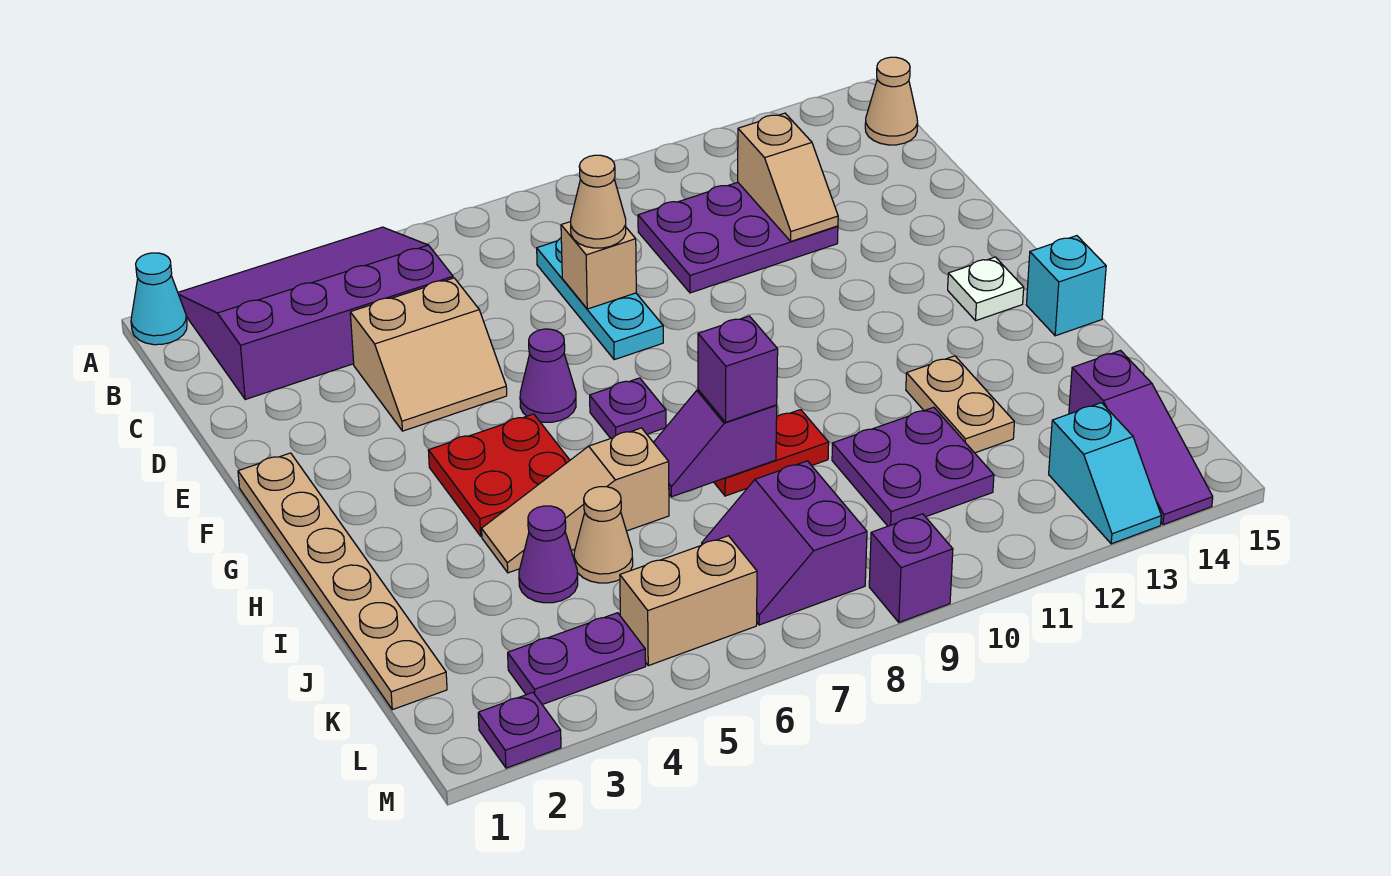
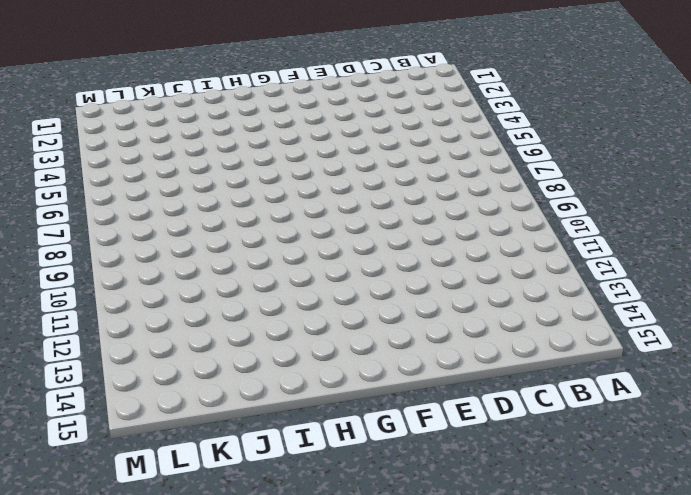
none -> cyan 1x1 cone [131,253,187,345]
none -> purple 3x4 slope [178,227,453,400]
none -> tan 1x1 cone [865,57,918,145]
none -> cyan 1x3 plate [537,238,663,360]

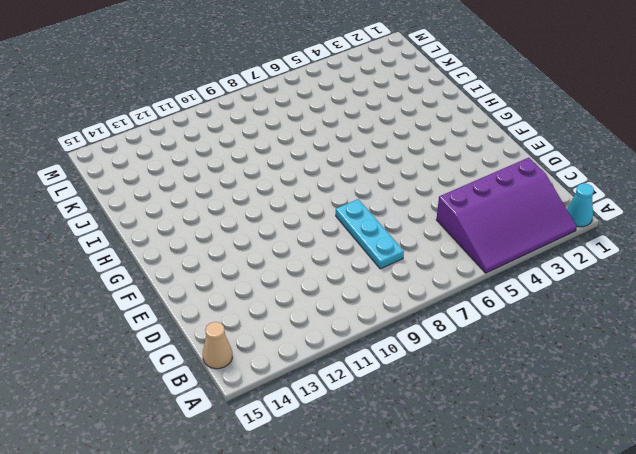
none -> purple 2x3 plate [638,182,838,293]
none -> tan 2x2 slope [350,278,507,431]
none -> tan 1x6 plate [238,453,447,710]
none -> purple 1x1 cone [520,329,576,422]

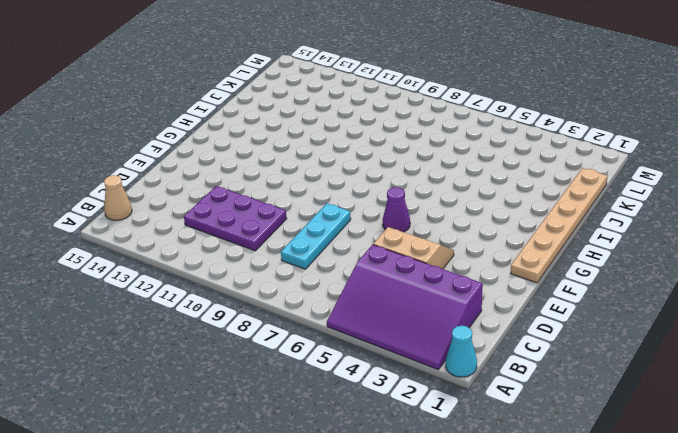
none -> red 2x2 plate [428,414,570,536]
none -> purple 1x1 plate [590,378,666,438]
none -> white 1x1 plate [948,257,1024,320]
none -> cyan 1x1 brick [1026,236,1106,336]

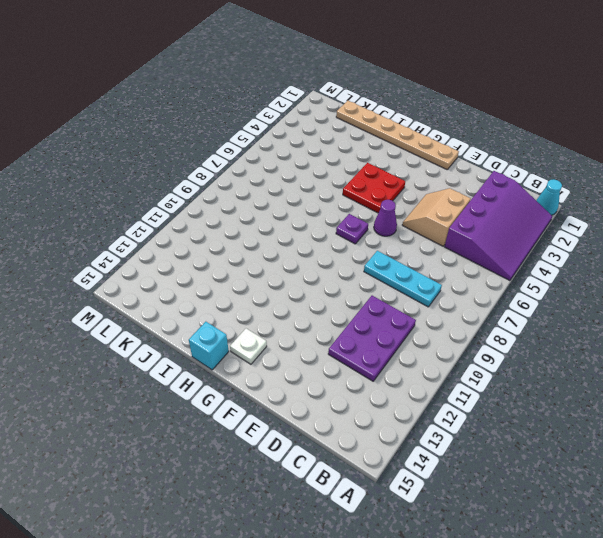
none -> tan 1x1 cone [865,57,918,145]
none -> tan 1x3 slope [482,428,669,573]
none -> red 1x2 plate [714,410,829,496]
none -> tan 1x2 plate [906,356,1014,453]

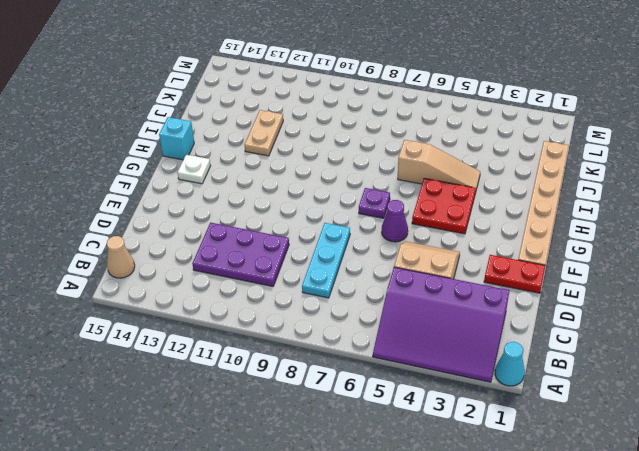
red 1x2 plate [484,255,545,293] -> red 1x2 plate moved to [714,410,829,496]
none -> purple 1x1 cone [519,506,578,603]
none -> tan 1x1 cone [574,487,633,583]
none -> purple 2x2 plate [832,407,994,526]
none -> purple 2x2 slope [702,461,867,625]

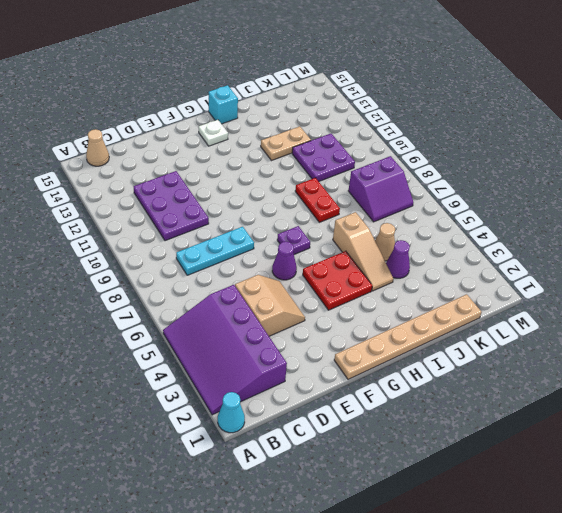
none -> purple 1x3 slope [1069,351,1213,525]
none -> purple 1x2 plate [508,613,646,705]
none -> tan 1x2 brick [620,536,757,666]
none -> cyan 1x2 slope [1049,403,1161,544]

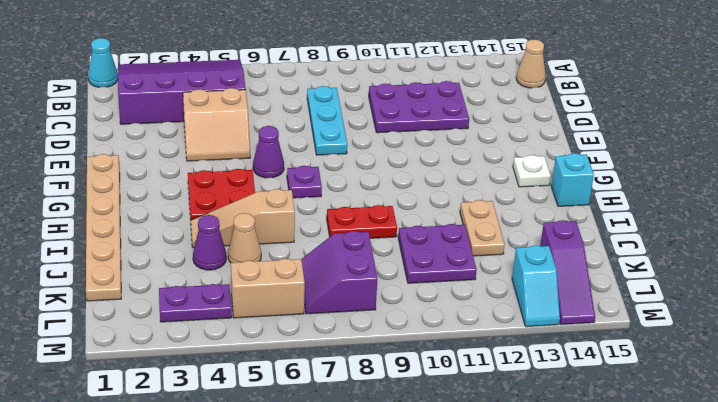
none -> purple 1x1 plate [478,692,561,768]
none -> purple 1x1 brick [869,514,953,622]
none -> tan 1x2 slope [738,113,838,241]
none -> tan 1x1 brick [561,222,636,309]

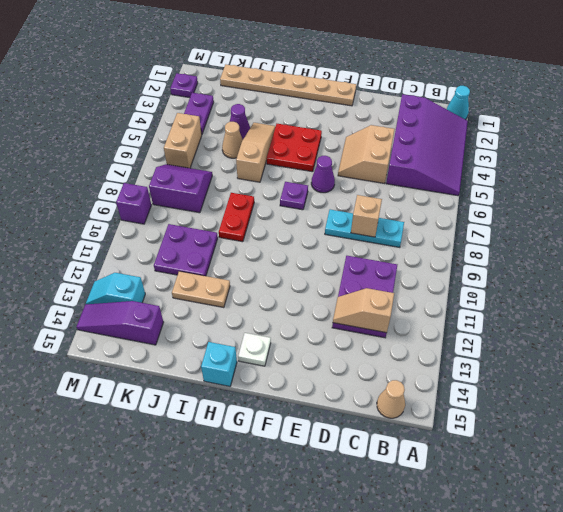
none -> purple 1x2 slope [653,390,777,497]
none -> tan 1x1 cone [571,155,626,248]
none -> purple 1x1 brick [698,316,778,422]

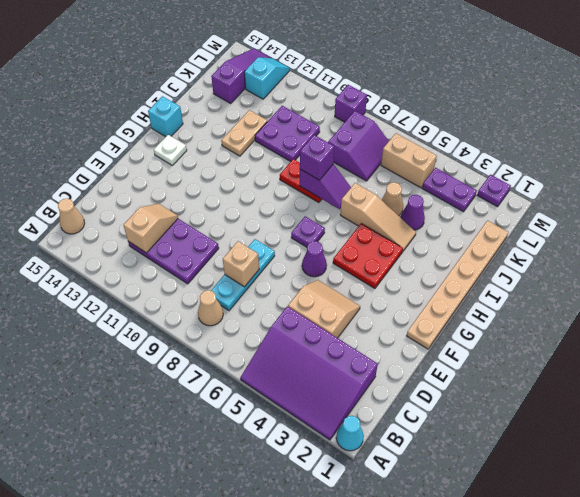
tan 1x1 cone [198,290,223,326] -> tan 1x1 cone moved to [571,155,626,248]

